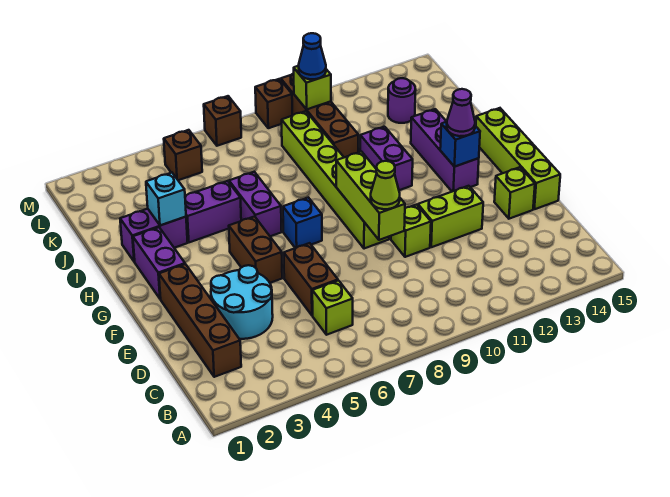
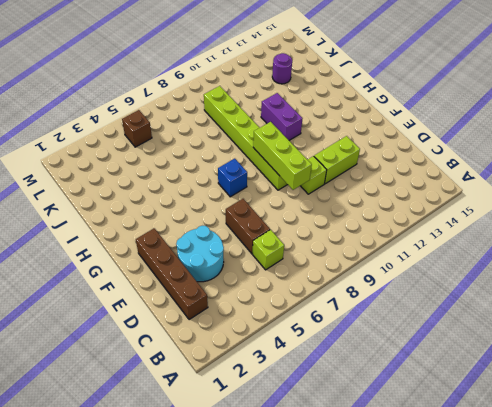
none -> lime 1x1 brick [494,167,535,219]
none -> lime 1x4 brick [476,108,560,209]
none -> brown 1x2 brick [229,217,282,283]

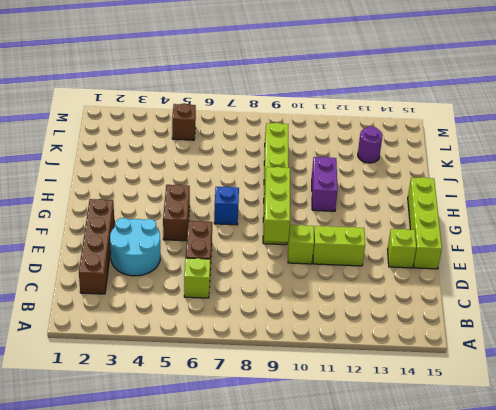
none -> purple 1x2 brick [133,227,185,299]
none -> purple 1x3 brick [411,109,479,192]
none -> purple 1x2 brick [229,172,282,236]

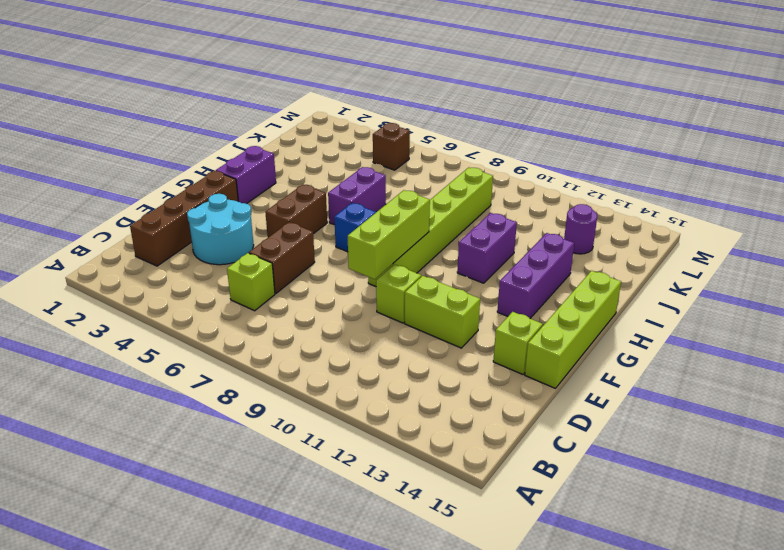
none -> purple 1x2 brick [120,209,188,262]
none -> purple 1x2 brick [185,181,241,242]
none -> brown 1x4 brick [281,73,358,157]

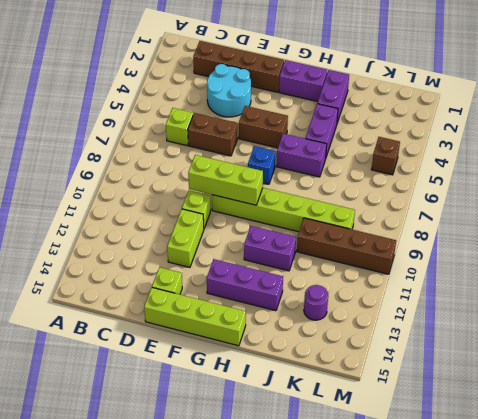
none -> brown 1x1 brick [204,96,241,146]
none -> brown 1x1 brick [255,79,292,128]
none -> blue 1x1 brick [440,122,480,167]

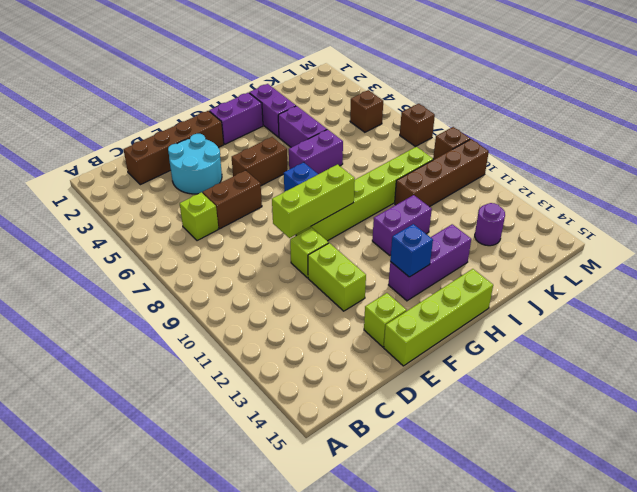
none -> cyan 1x1 brick [146,173,186,225]
none -> lime 1x1 brick [294,66,331,109]
none -> lime 1x1 cone [371,161,400,209]

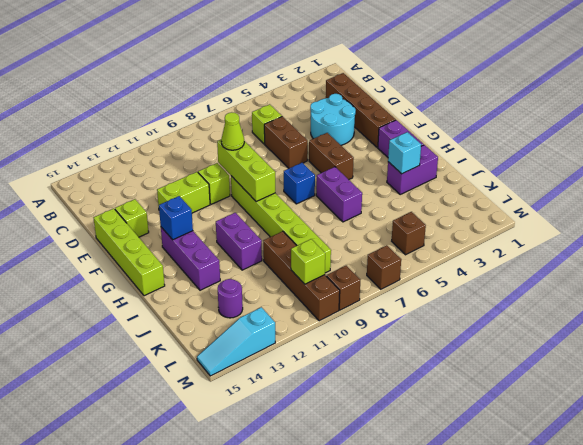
cyan 1x3 slope [197,307,275,376] -> none
none -> purple 1x2 brick [185,181,241,242]
none -> purple 1x1 cone [447,89,475,136]
none -> blue 1x1 cone [298,33,326,79]

